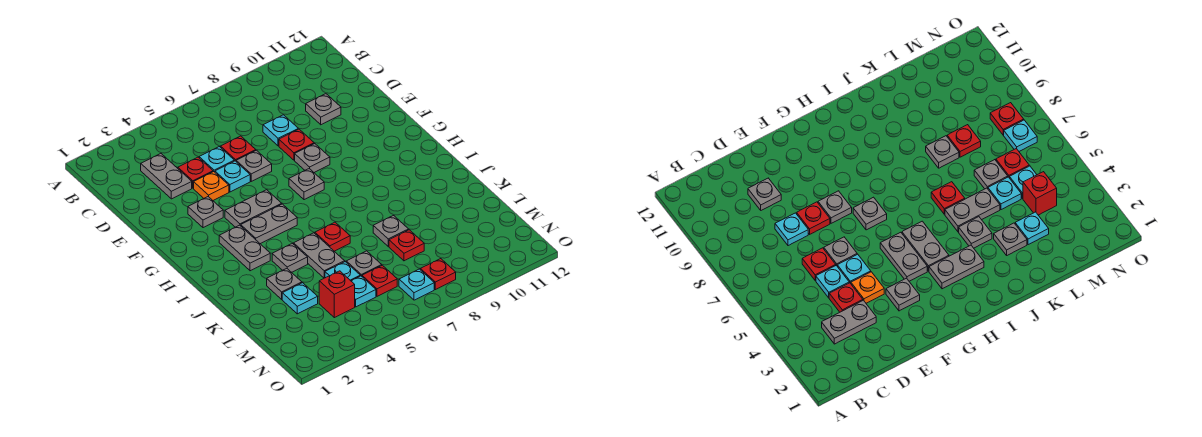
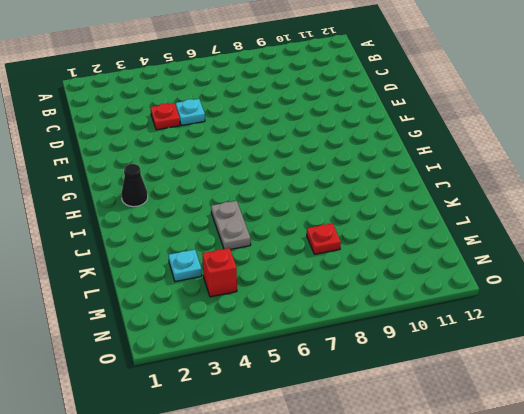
black 1x1 cone [121,164,148,207] -> none
none -> grey 1x2 plate [141,154,192,199]
none -> red 1x1 plate [220,136,256,161]
none -> cyan 1x1 plate [263,115,298,146]
none -> grey 1x1 plate [306,94,341,125]

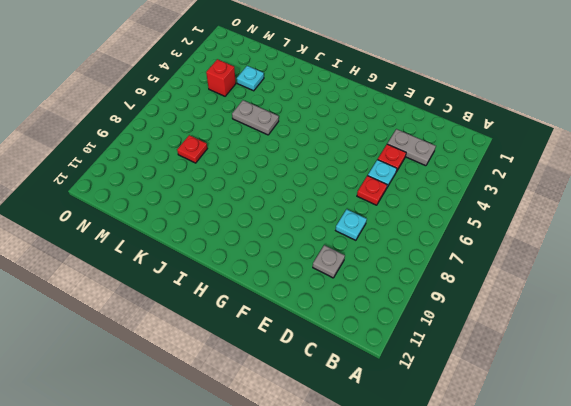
none -> orange 1x1 plate [194,172,229,200]
none -> cyan 1x1 plate [215,161,250,192]
none -> grey 1x1 plate [236,150,272,181]
none -> red 1x1 plate [279,129,314,160]

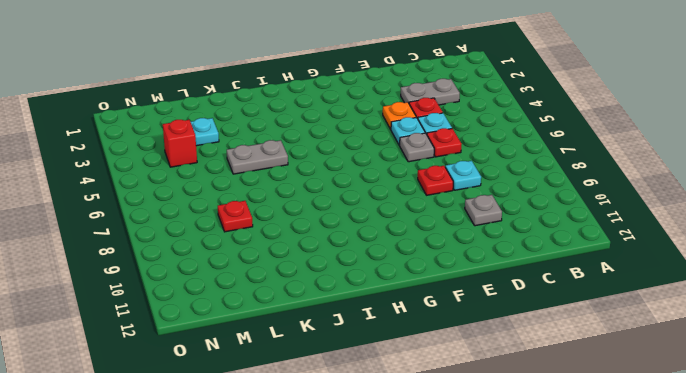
none -> grey 1x1 plate [188,197,223,228]
none -> grey 1x1 plate [295,144,330,172]
none -> grey 1x2 plate [225,190,282,227]
none -> grey 1x1 plate [289,169,324,200]

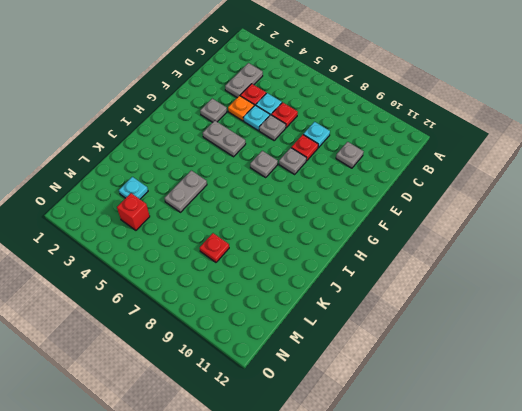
none -> grey 1x2 plate [219,225,270,271]
none -> grey 1x2 plate [241,204,297,244]
none -> grey 1x1 plate [272,244,308,272]
none -> red 1x1 plate [315,222,350,251]

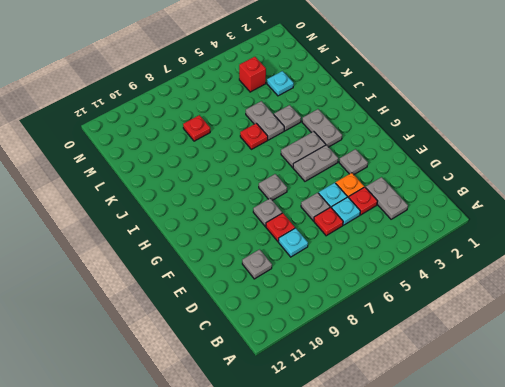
none -> grey 1x1 plate [267,269,302,299]
none -> grey 1x1 plate [373,216,409,246]
none -> cyan 1x1 plate [325,262,360,281]
none -> grey 1x1 plate [346,251,382,276]

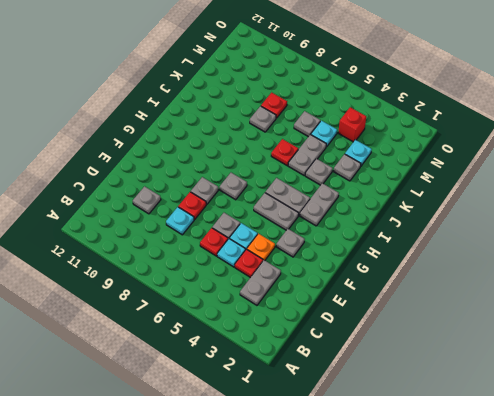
none -> cyan 1x1 plate [351,276,376,307]
none -> red 1x1 plate [362,265,397,296]
none -> cyan 1x1 plate [399,269,434,300]
none -> red 1x1 plate [420,259,456,290]

